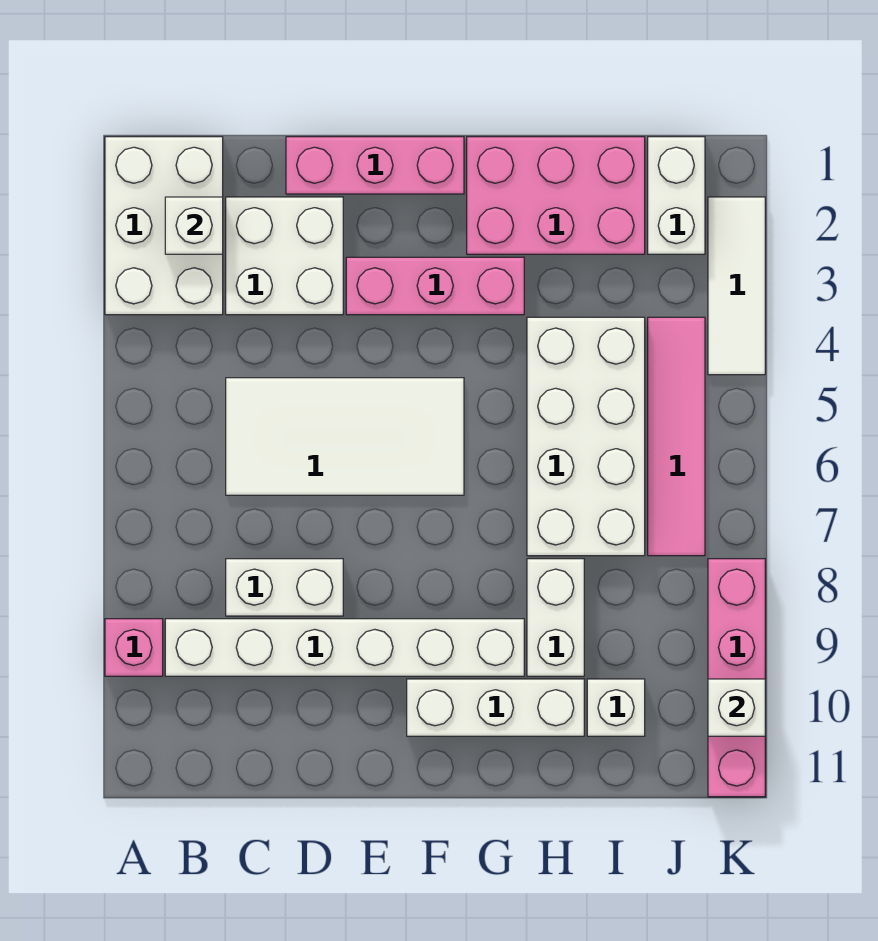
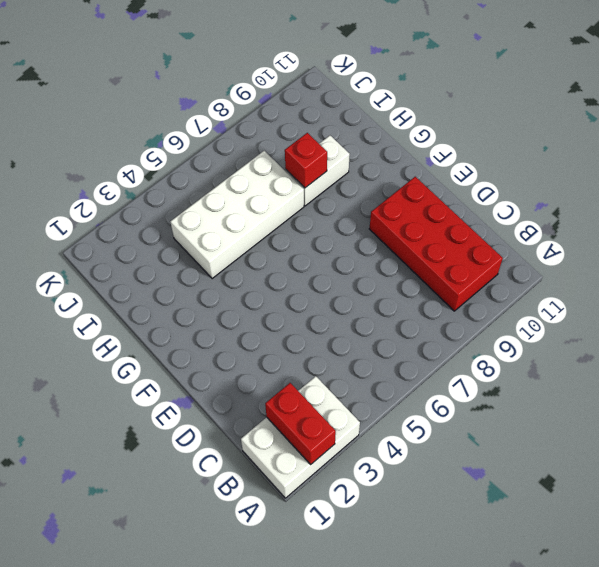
red 1x2 brick [265,383,336,465] -> white 1x1 brick [165,197,223,254]
red 2x4 brick [369,177,503,311] -> white 1x6 brick [165,619,524,676]
red 1x1 brick [285,133,327,188] -> none
none -> pink 1x1 brick [105,619,163,676]
none -> white 2x2 brick [226,197,343,315]
none -> white 2x4 tile [226,378,464,495]

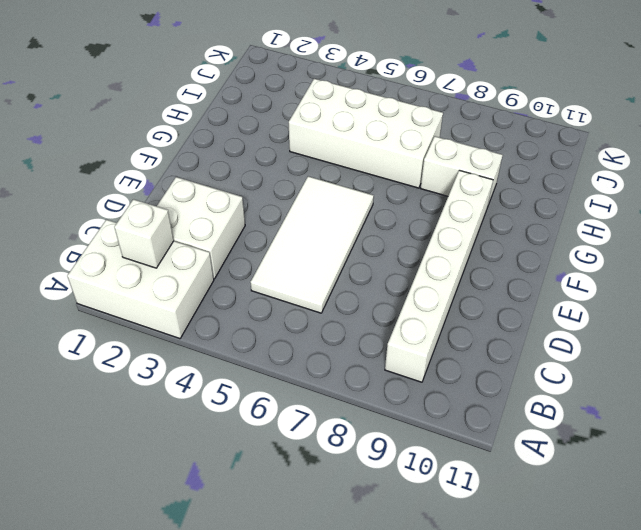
none -> pink 1x1 brick [105,619,163,676]
none -> white 1x2 brick [226,559,343,616]
none -> pink 1x3 brick [286,137,464,194]

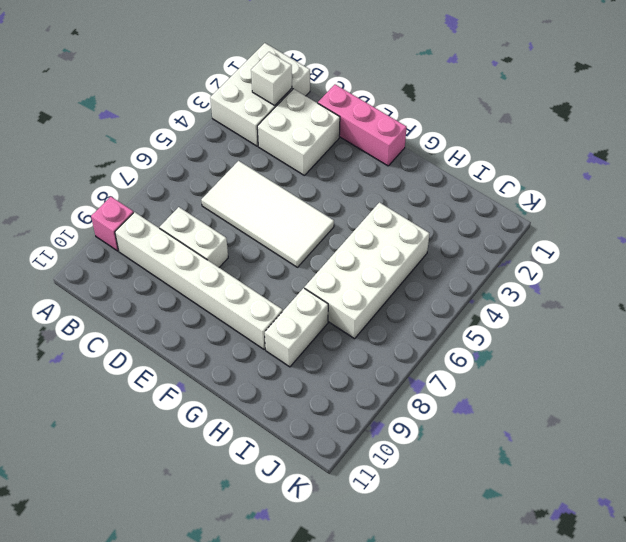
none -> pink 1x3 brick [346,257,524,315]
none -> white 1x3 brick [407,679,584,736]
none -> pink 2x3 brick [467,137,645,254]

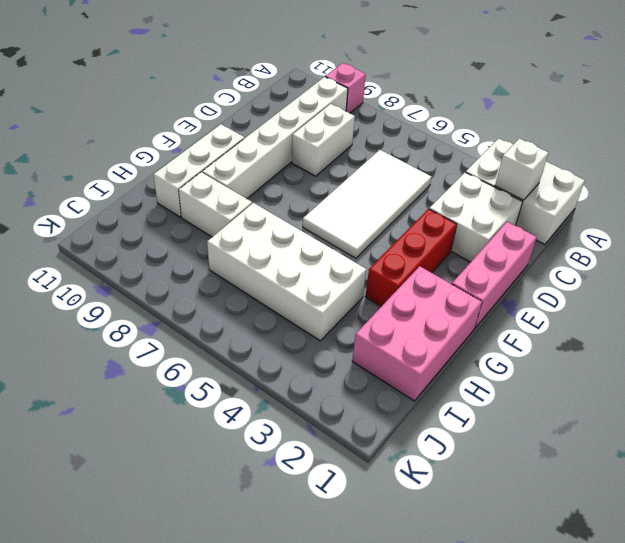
red 1x3 brick [365,209,457,306] -> pink 1x3 brick [346,257,524,315]
none -> white 1x1 brick [587,679,645,736]
none -> white 1x2 brick [648,137,705,254]
none -> pink 1x4 tile [648,317,705,556]

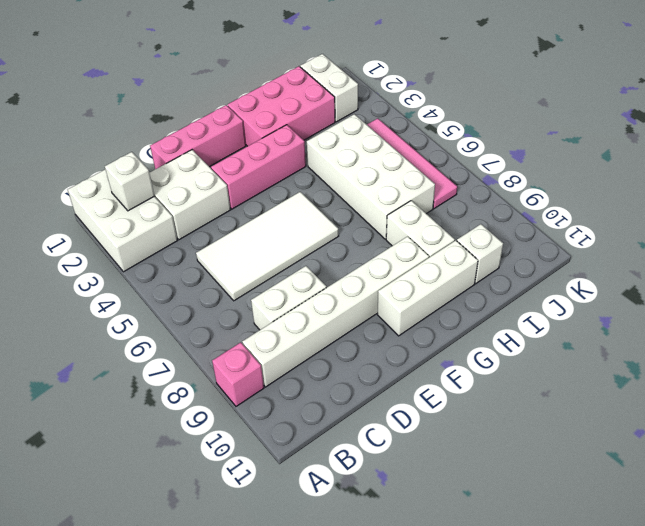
none -> white 1x3 tile [708,197,765,375]
none -> pink 1x4 brick [708,559,765,797]
none -> white 1x1 brick [708,679,765,736]

